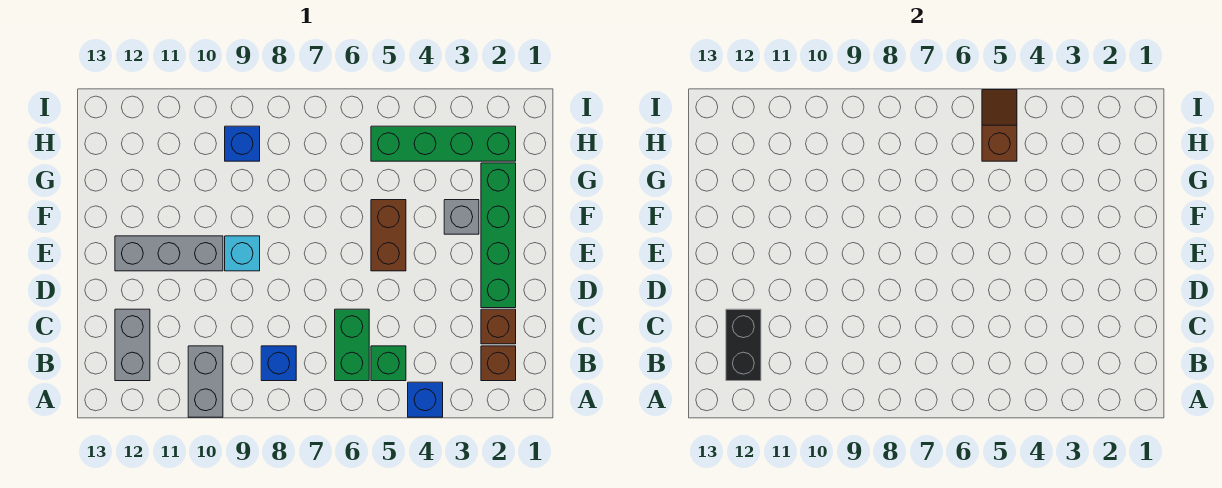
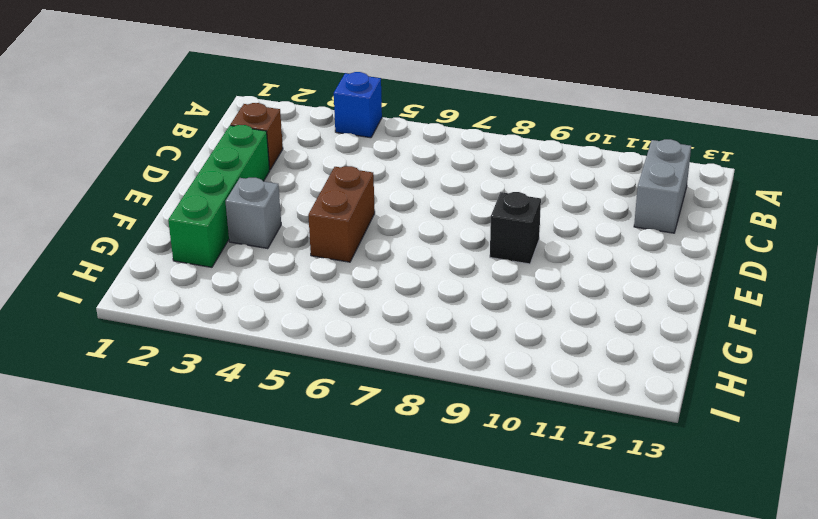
black 1x1 brick [490,192,541,264] -> cyan 1x1 brick [225,236,260,271]
none -> grey 1x2 brick [188,346,223,417]
none -> brown 1x1 brick [481,346,516,381]
none -> green 1x1 brick [371,346,406,381]

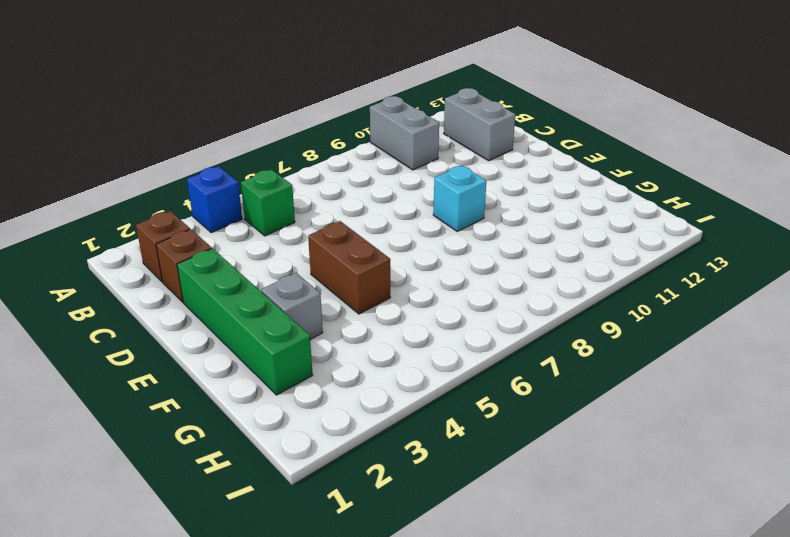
none -> green 1x2 brick [335,309,369,381]
none -> blue 1x1 brick [261,346,296,381]
none -> grey 1x3 brick [115,236,223,271]

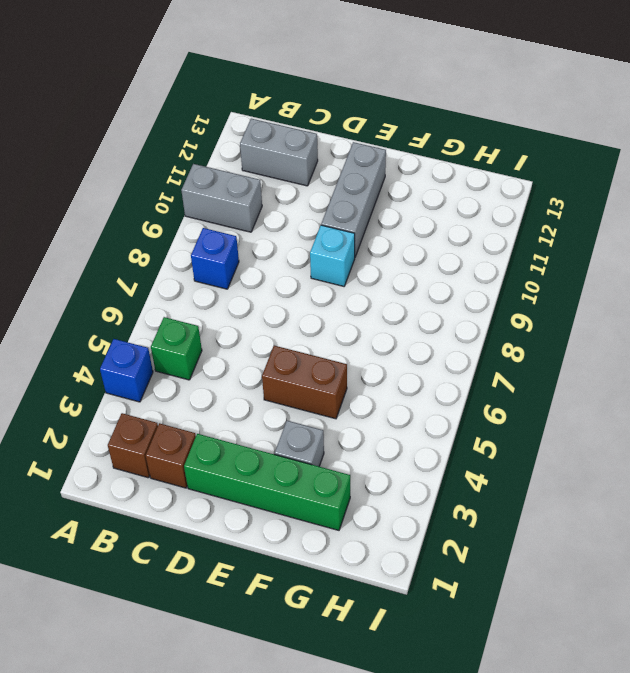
none -> green 1x2 brick [335,309,369,381]
none -> green 1x4 brick [371,126,516,161]
none -> blue 1x1 brick [225,126,260,161]

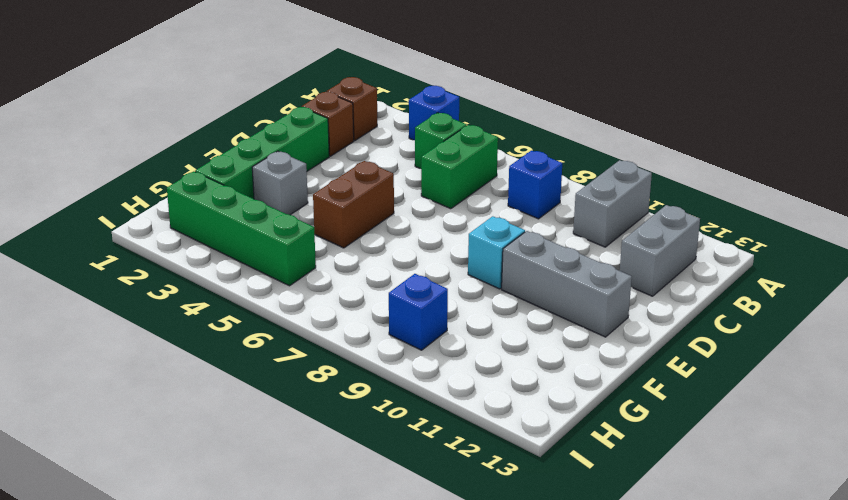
none -> black 1x2 brick [726,309,761,381]
none -> brown 1x2 slope [982,90,1017,161]

